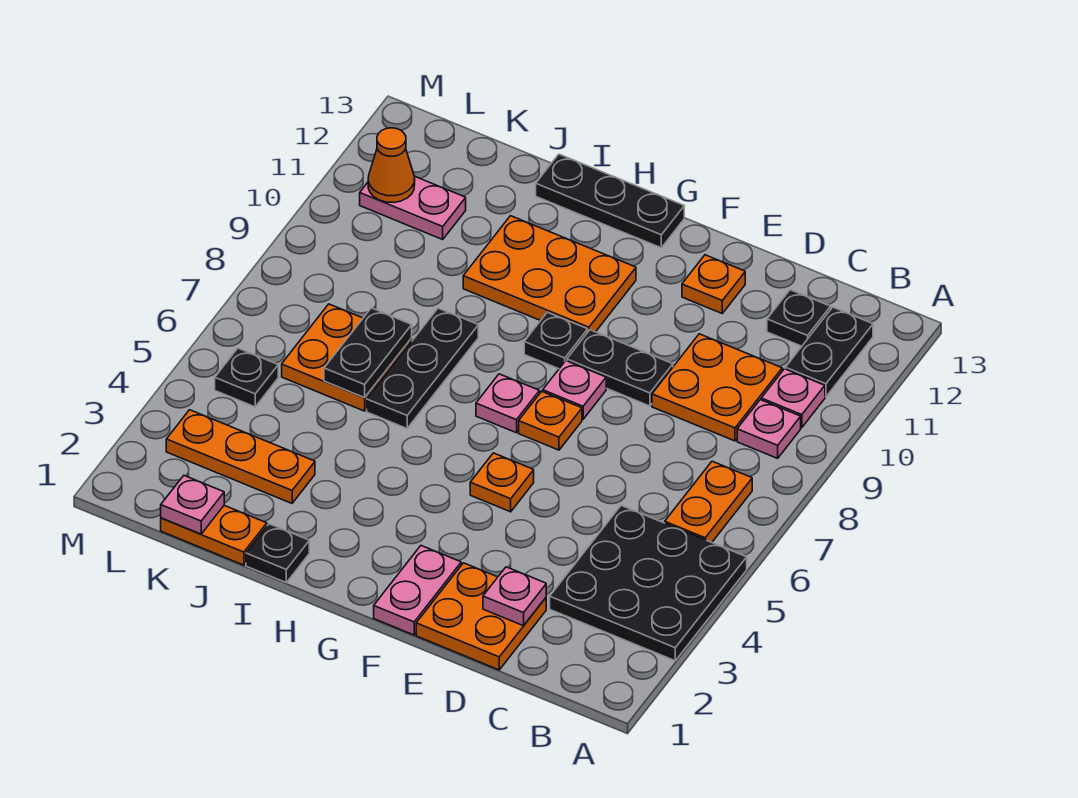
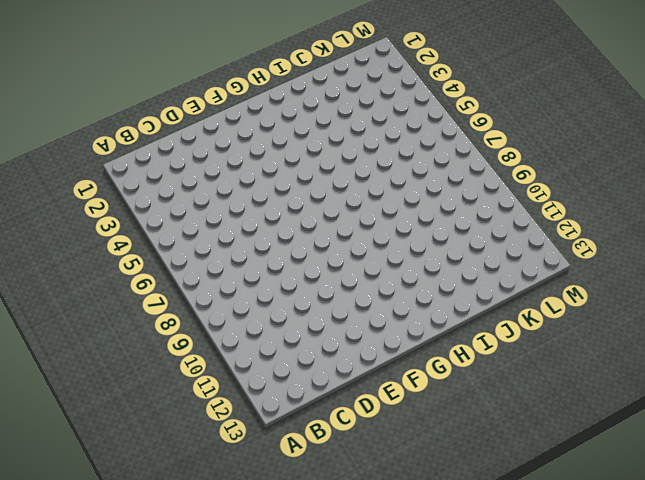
none -> black 3x3 plate [550,506,747,661]
none -> orange 1x2 plate [665,461,752,542]
none -> pink 1x1 plate [737,400,801,458]

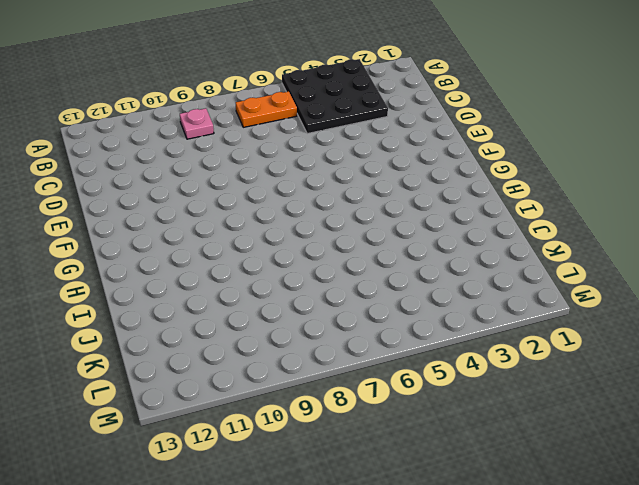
none -> pink 1x1 plate [761,369,825,428]
none -> black 1x2 plate [785,307,873,397]
none -> orange 2x2 plate [652,334,782,441]

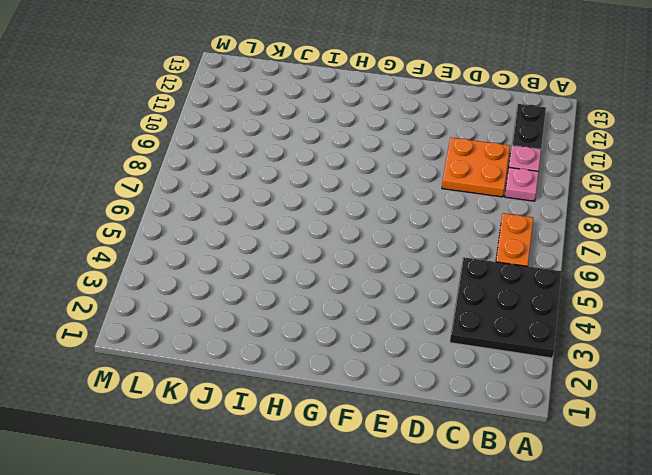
none -> black 1x1 plate [767,290,831,346]
none -> orange 2x2 plate [416,563,546,670]
none -> black 1x2 plate [567,330,673,406]

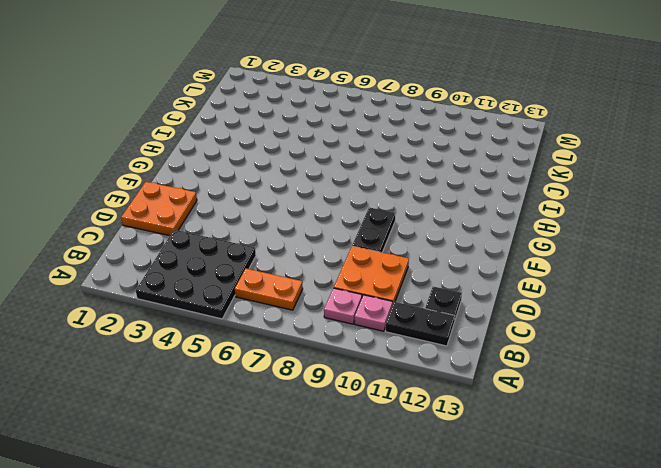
none -> orange 1x1 plate [682,255,745,313]
none -> pink 1x2 plate [374,546,461,635]
none -> orange 1x1 plate [470,453,534,512]

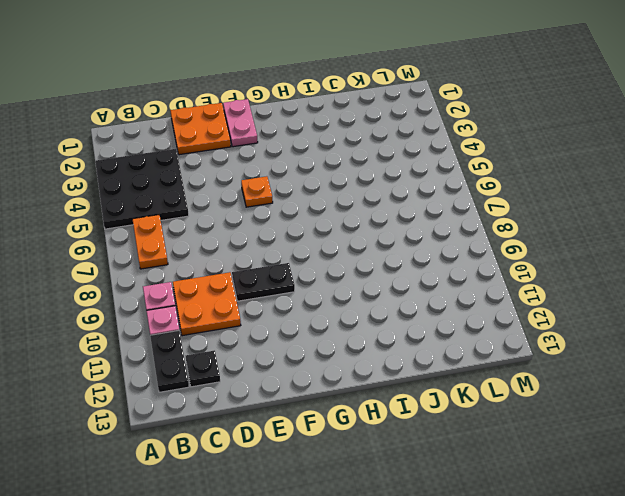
none -> orange 1x1 plate [682,255,745,313]
none -> orange 1x1 plate [519,391,582,450]
none -> pink 1x1 plate [543,361,606,419]

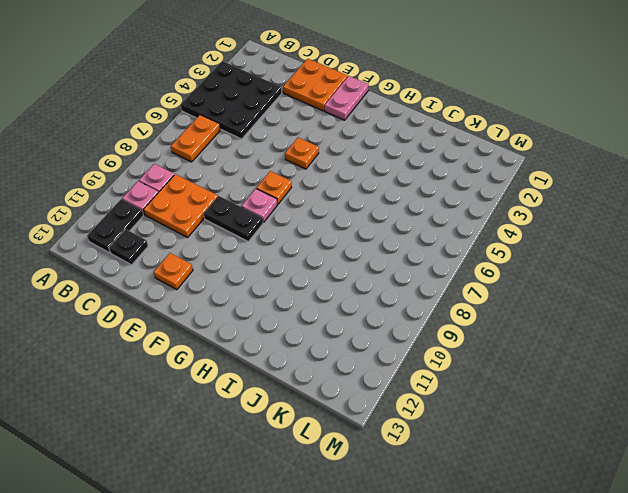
none -> pink 1x1 plate [476,374,540,433]
none -> black 1x1 plate [524,312,588,369]
none -> orange 2x3 plate [463,216,636,332]

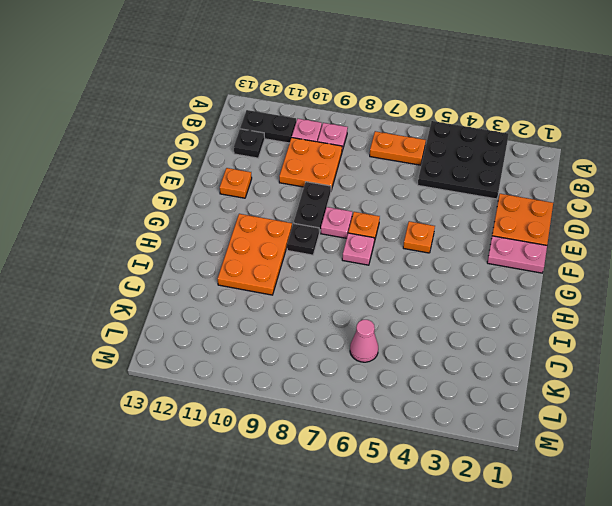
pink 1x1 cone [350,320,378,362] -> orange 2x2 plate [282,304,412,411]
none -> black 1x3 plate [536,154,684,248]
none -> black 1x1 plate [246,524,309,582]
none -> black 1x3 plate [367,308,478,428]

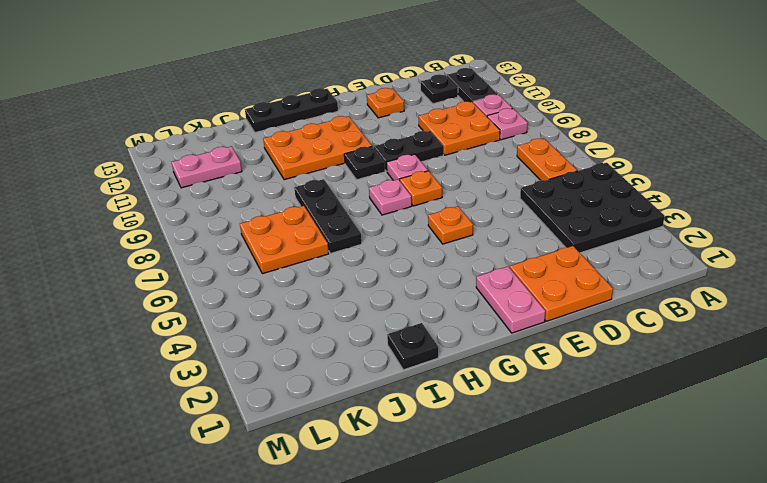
none -> orange 1x2 plate [161,505,267,565]
none -> orange 1x3 plate [166,410,315,503]
none -> black 1x1 plate [215,348,278,407]

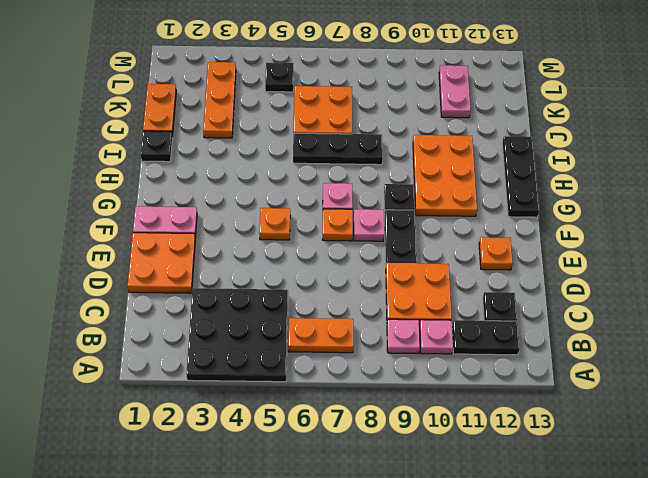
none -> pink 1x1 plate [483,567,546,626]
none -> black 1x2 plate [324,308,412,398]
none -> pink 1x1 plate [161,476,224,534]

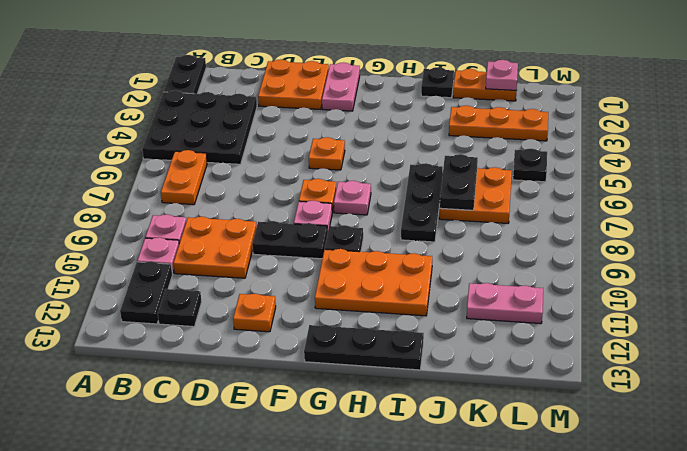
black 1x2 plate [163,55,206,94] -> none
none -> pink 1x1 plate [483,567,546,626]
none -> orange 1x1 cone [368,128,415,203]

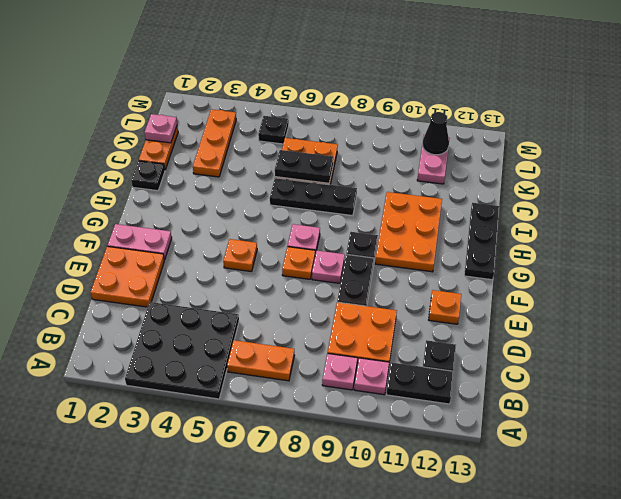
black 1x1 cone [422,112,449,155] -> orange 1x1 cone [368,128,415,203]
none -> pink 1x1 plate [483,567,546,626]

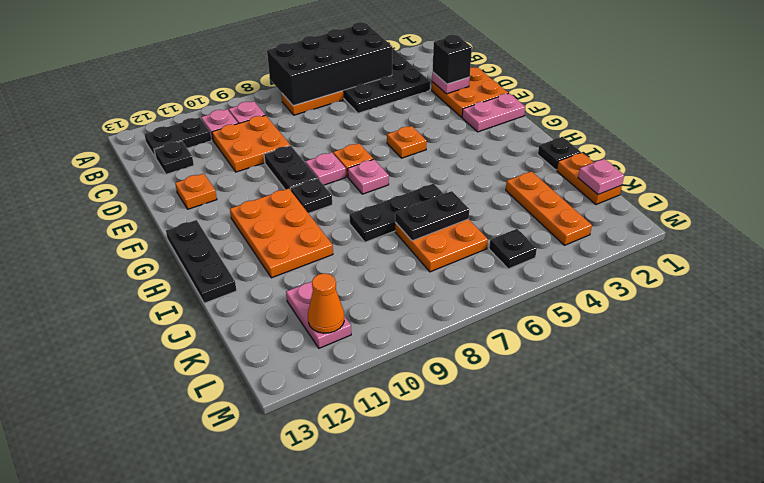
black 2x4 brick [267,22,392,106] -> none
black 1x1 brick [433,35,472,84] -> none

